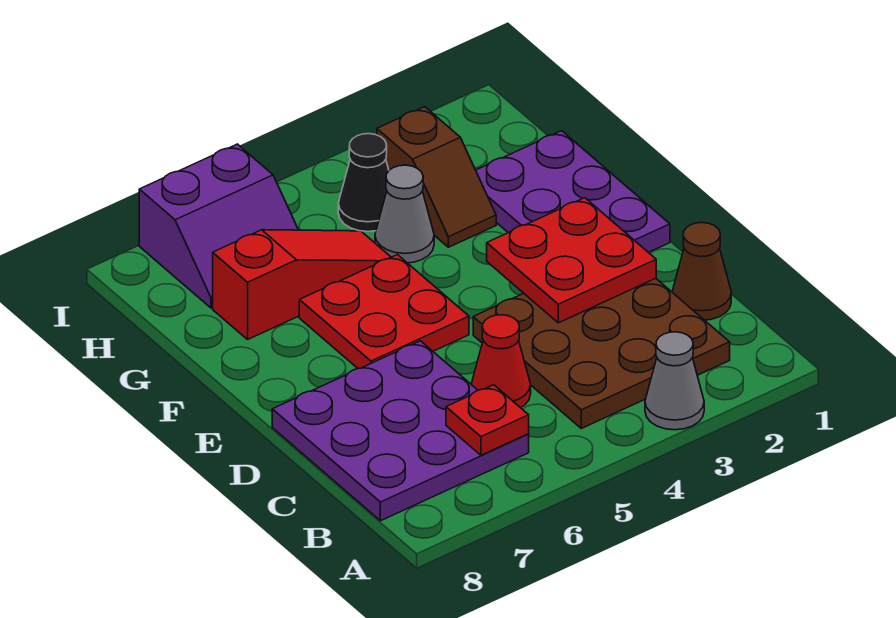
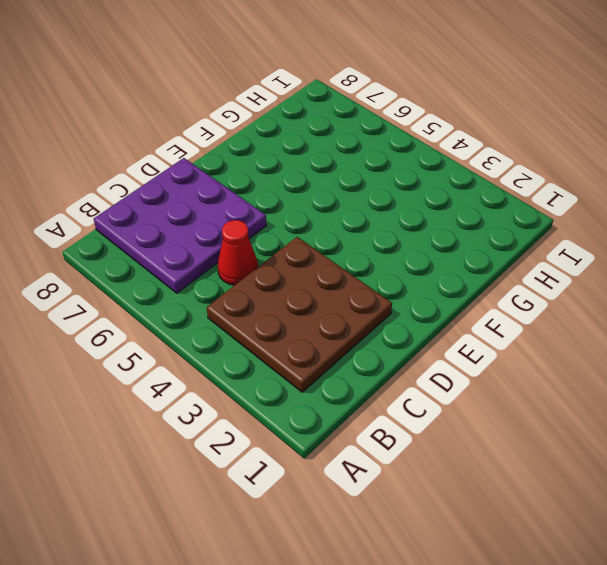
none -> grey 1x1 cone [645,332,704,430]
none -> brown 1x1 cone [672,223,731,320]
none -> purple 2x3 plate [476,131,670,252]

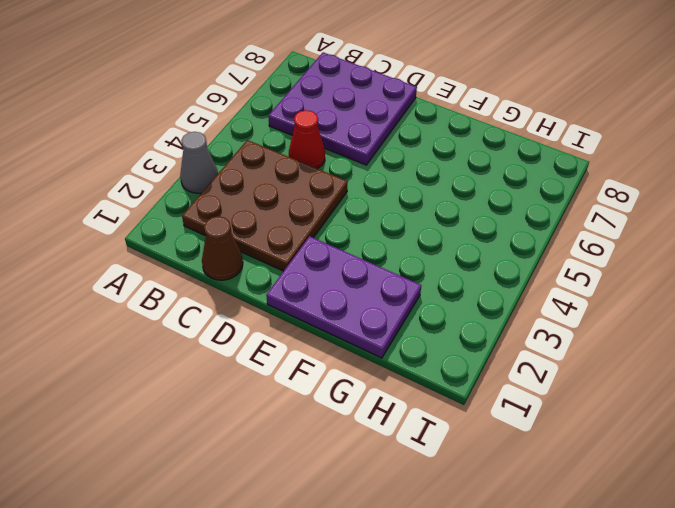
none -> red 2x2 plate [299,255,469,368]
none -> brown 1x2 slope [377,107,496,247]
none -> grey 1x1 cone [375,165,434,263]

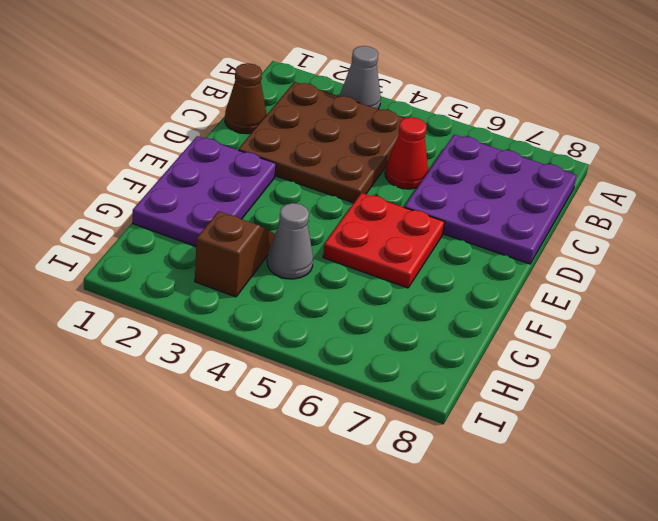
none -> red 1x3 slope [213,230,391,339]
none -> black 1x1 cone [338,134,389,232]
none -> purple 2x2 slope [139,144,298,308]

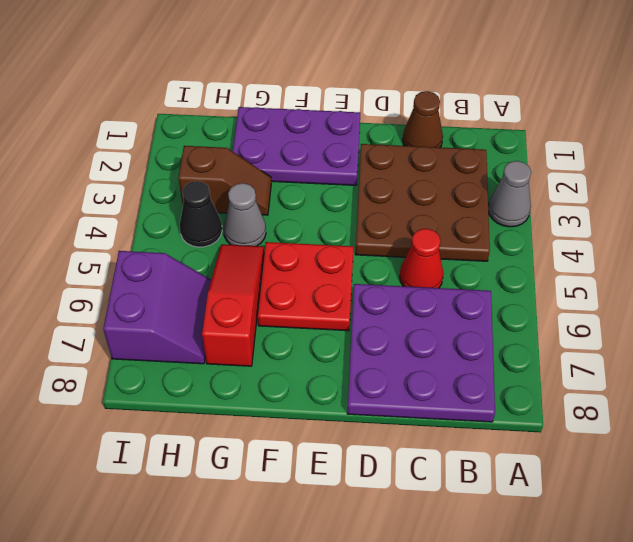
none -> red 1x1 plate [446,385,529,455]
none -> red 2x2 plate [487,198,656,323]

